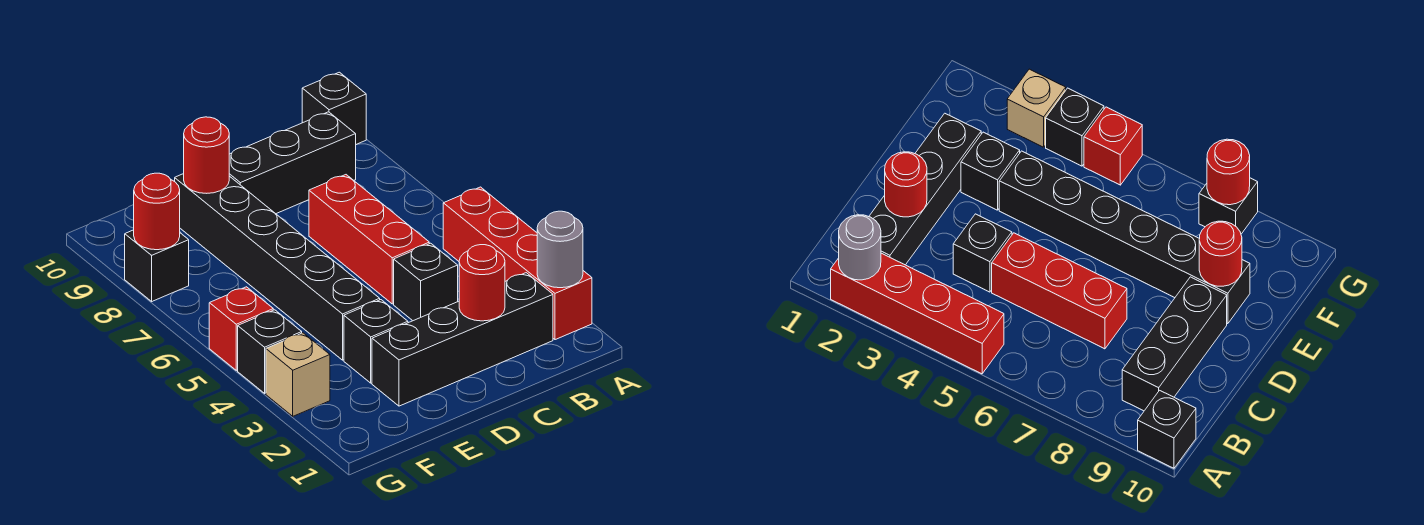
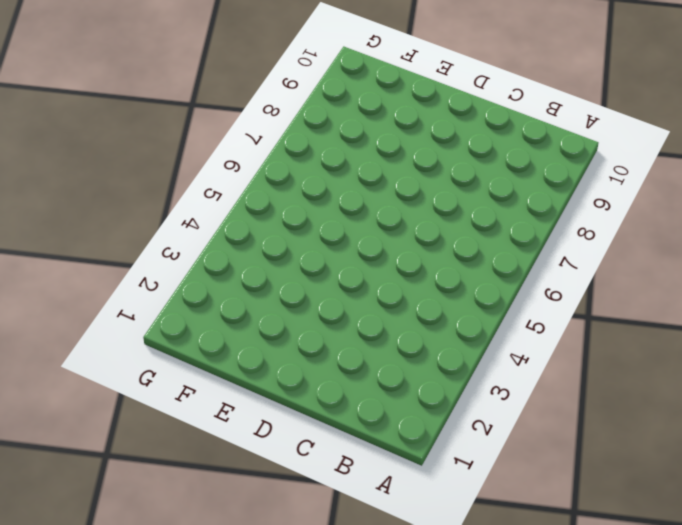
none -> red 1x4 brick [443,187,592,340]
none -> black 1x1 brick [302,72,366,145]
none -> black 1x4 brick [372,273,553,406]

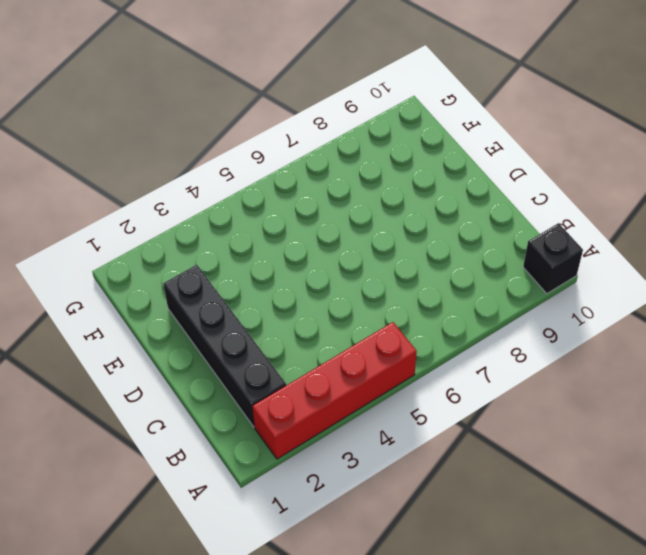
none -> black 1x3 brick [229,112,356,214]
none -> black 1x1 brick [394,243,458,321]
none -> red 1x3 brick [309,175,429,304]

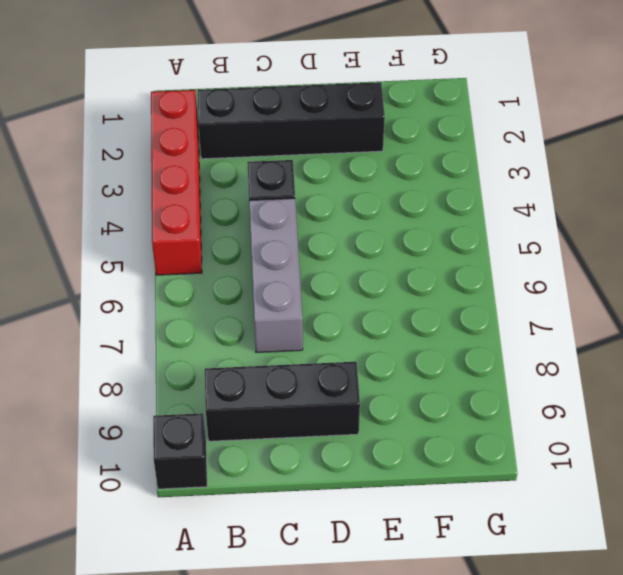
grey 1x3 brick [249,198,303,352] -> red 1x3 brick [309,175,429,304]
none -> black 1x1 brick [344,300,408,383]
none -> black 1x6 brick [175,174,380,360]
none -> tan 1x1 brick [266,333,330,416]

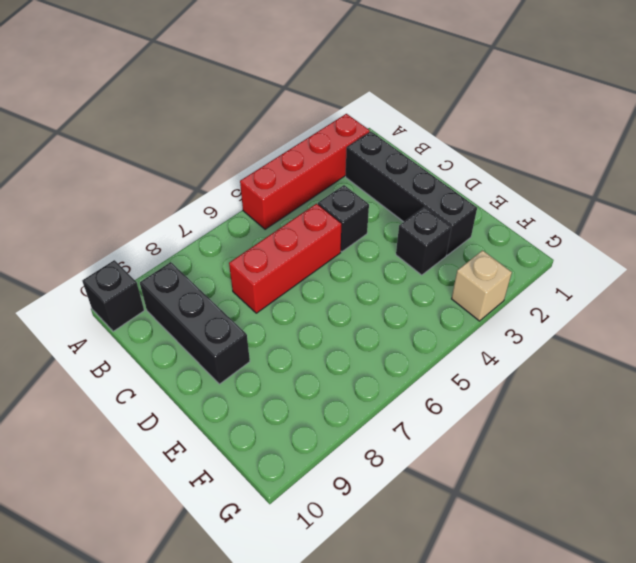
none -> black 1x6 brick [175,174,380,360]
none -> black 1x1 brick [238,310,302,393]
none -> red 1x1 brick [209,287,273,370]

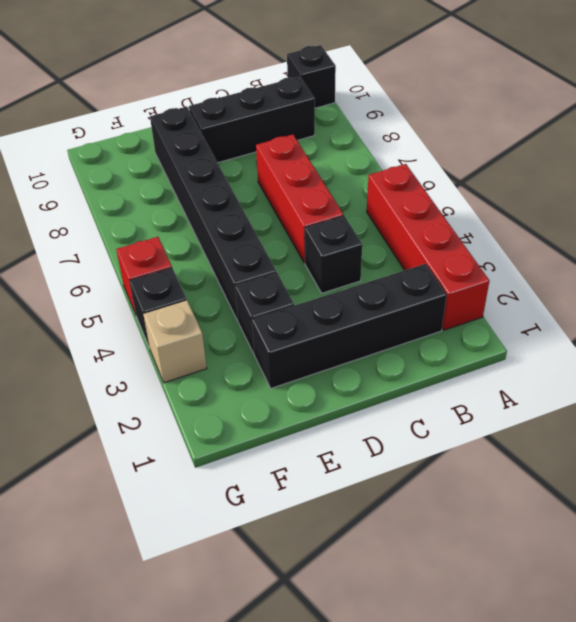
none -> black 1x1 brick [125,230,189,301]
none -> grey 1x1 round brick [537,211,583,288]
none -> red 1x1 round brick [459,245,505,321]

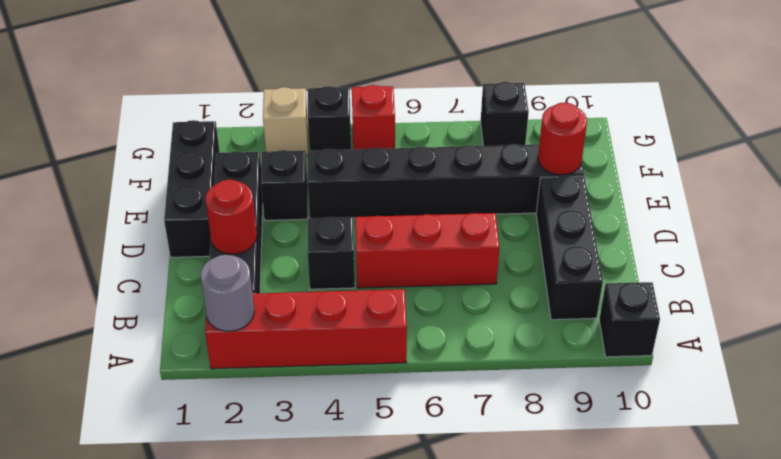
black 1x3 brick [164,120,220,257] -> none
none -> red 1x1 round brick [134,173,180,250]

